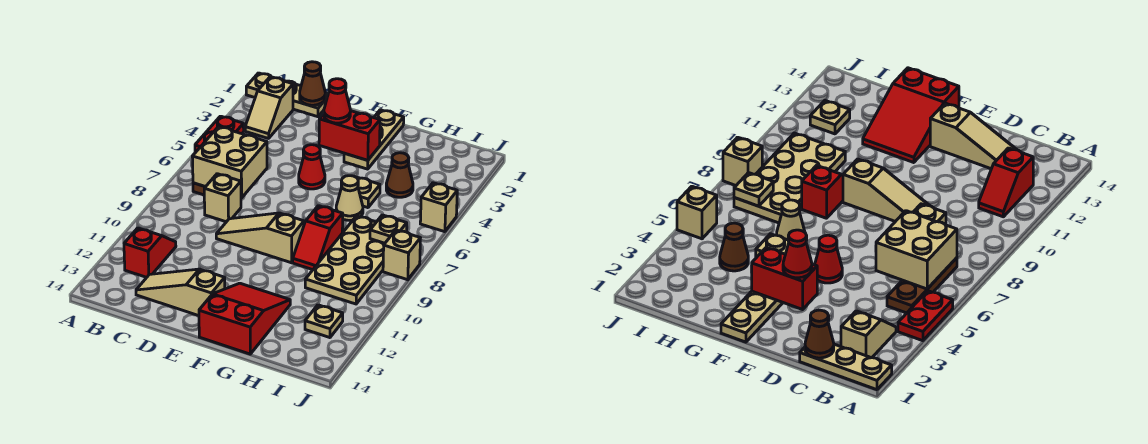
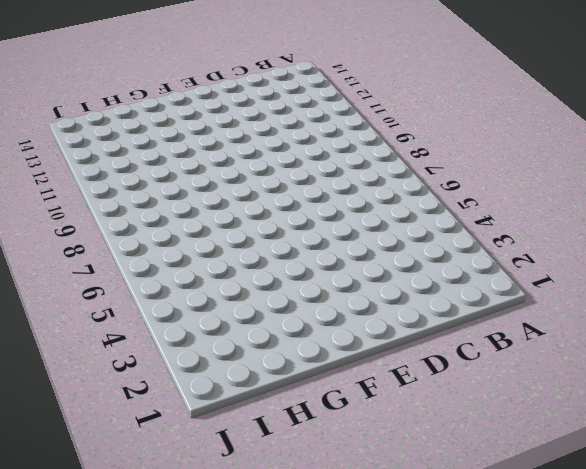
none -> tan 1x3 plate [246,73,328,117]
none -> red 1x2 plate [195,116,244,153]
none -> tan 1x2 slope [245,77,293,139]

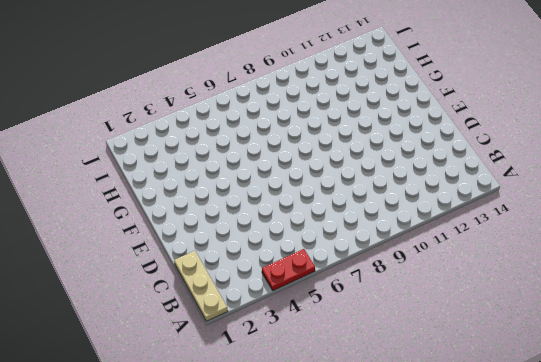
none -> tan 1x2 slope [245,77,293,139]
none -> brown 1x3 plate [887,258,957,313]
none -> red 1x2 slope [124,228,176,277]

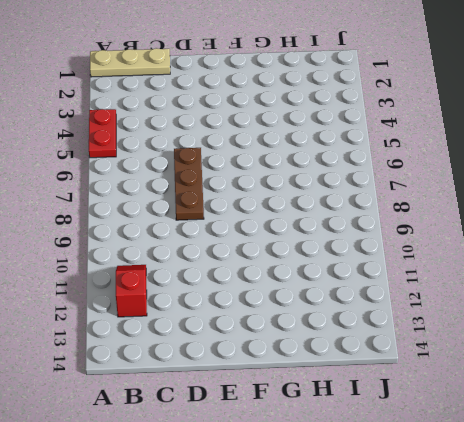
brown 1x3 plate [174,148,204,220] -> brown 1x3 plate moved to [887,258,957,313]
none -> tan 1x2 slope [245,77,293,139]
none -> tan 1x1 brick [204,174,241,222]
none -> tan 1x3 slope [136,269,225,316]

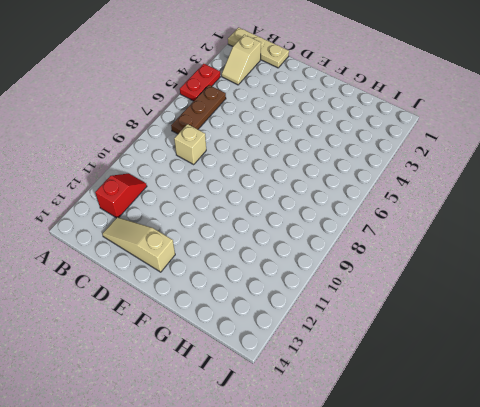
none -> tan 1x3 slope [216,213,304,263]
none -> red 1x1 cone [299,145,325,189]
none -> tan 1x3 plate [344,110,404,169]

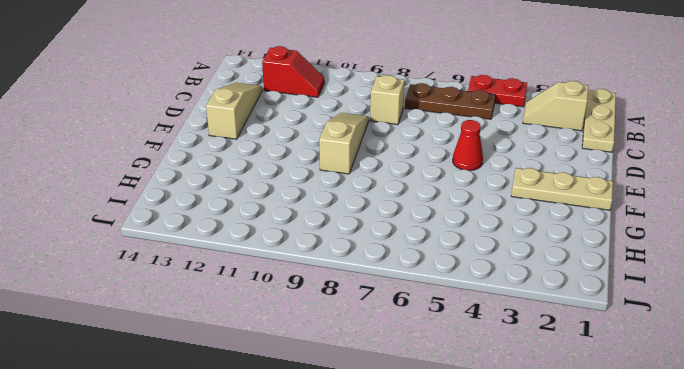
none -> red 2x3 slope [199,283,290,354]
none -> tan 1x1 plate [356,177,380,208]
none -> tan 1x1 cone [336,176,363,220]

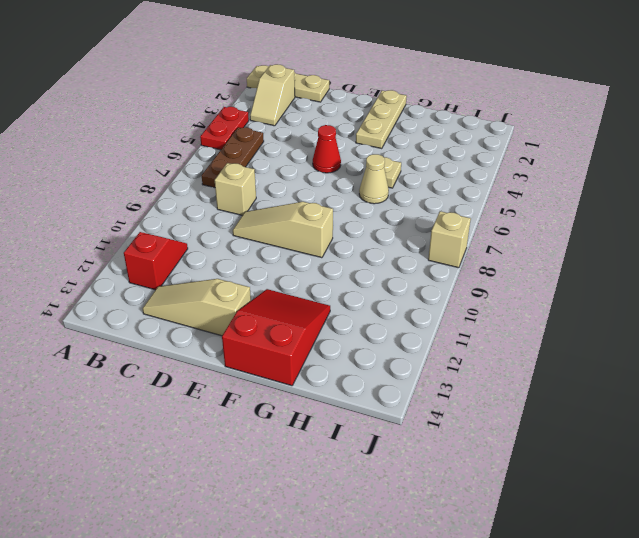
none -> red 1x2 slope [293,206,343,270]
none -> brown 1x1 cone [386,153,413,197]
none -> tan 2x4 plate [305,216,385,304]

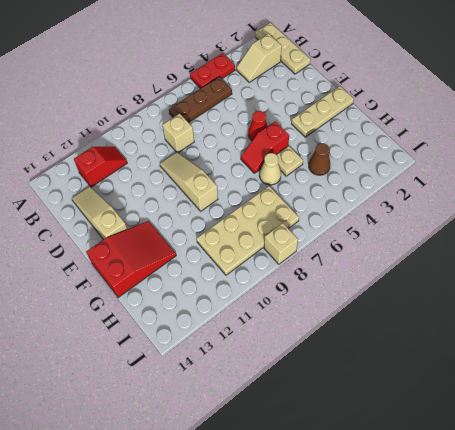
red 1x2 slope [241,121,289,173] -> red 1x2 slope moved to [293,206,343,270]
none -> tan 1x1 plate [305,305,343,338]
none -> tan 1x1 brick [420,183,457,232]
none -> tan 2x2 brick [192,127,267,198]

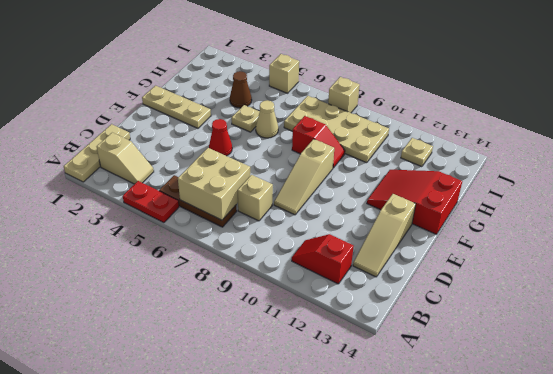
none -> brown 1x1 cone [300,62,325,105]
none -> red 1x2 brick [319,111,380,160]
none -> tan 1x1 plate [370,215,407,243]

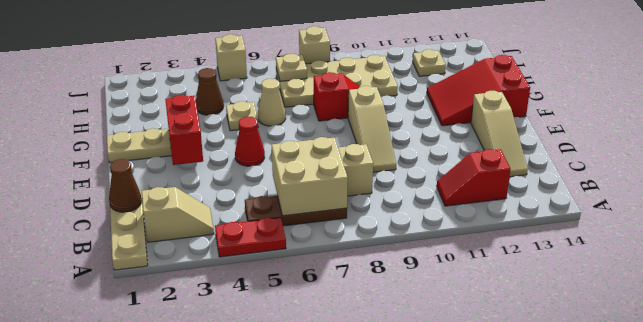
none -> red 1x1 cone [324,79,350,123]

